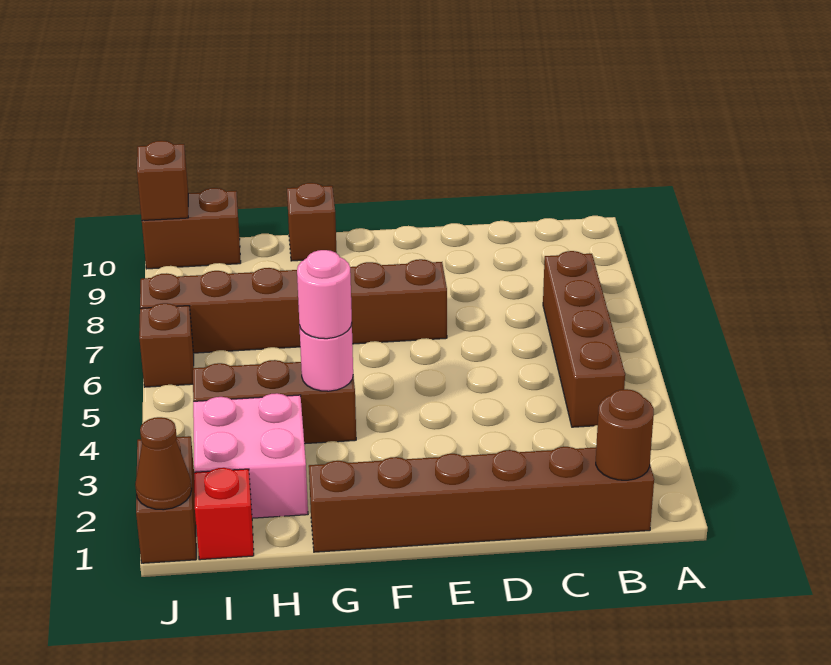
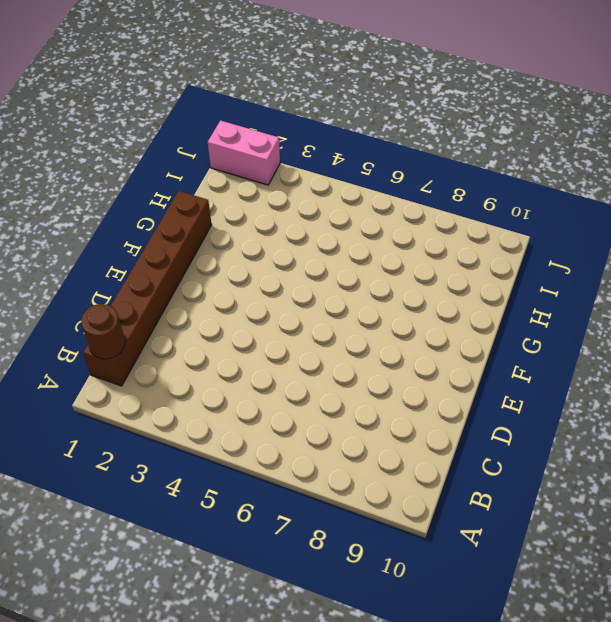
pink 1x2 brick [208,121,280,185] -> brown 1x2 brick [136,436,196,563]
none -> brown 1x4 brick [543,251,625,427]
none -> brown 1x6 brick [140,259,447,353]
none -> brown 1x3 brick [193,360,356,444]

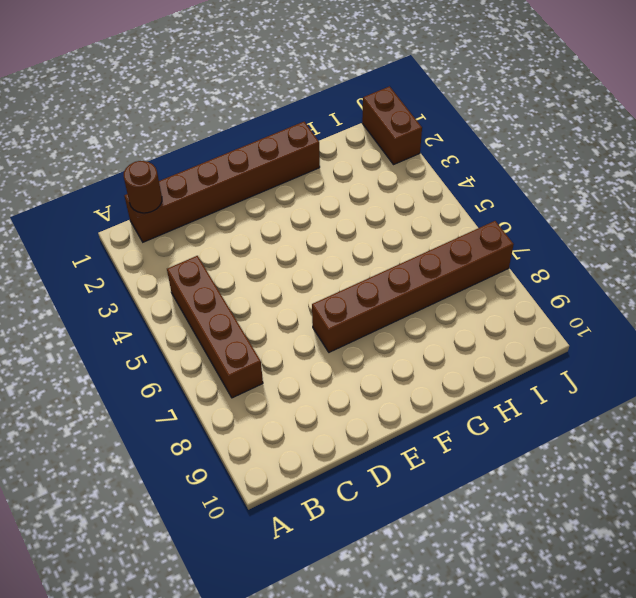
none -> brown 1x3 brick [193,360,356,444]
none -> brown 1x1 brick [287,183,337,261]
none -> pink 2x2 brick [193,393,308,518]

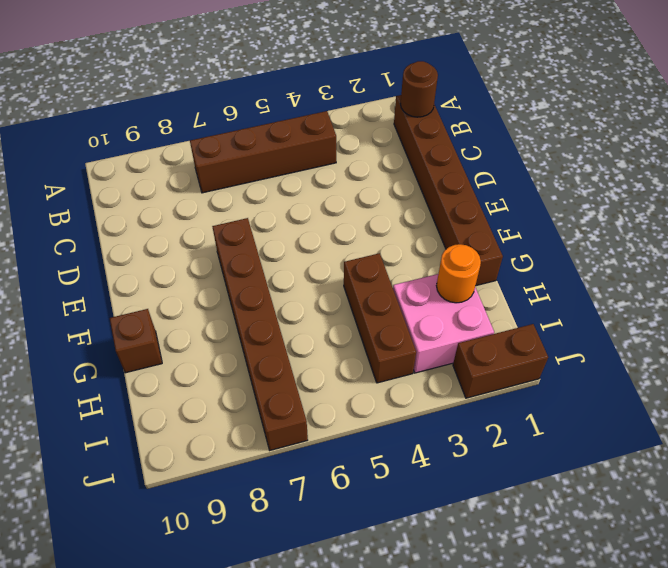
orange 1x1 round brick [436,244,481,303] -> none
none -> red 1x1 brick [194,468,254,560]
none -> brown 1x2 brick [142,188,241,269]
none -> brown 1x1 brick [139,303,194,387]

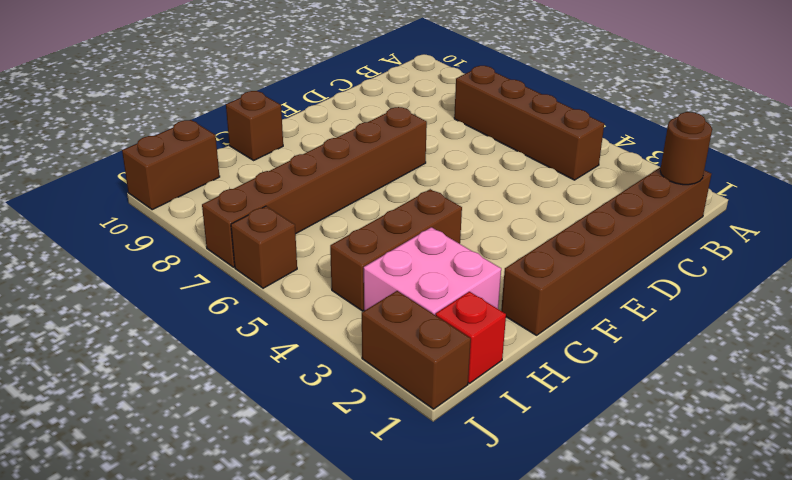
none -> pink 1x1 round brick [299,324,353,391]
none -> brown 1x1 cone [135,417,192,510]
none -> brown 1x1 brick [137,141,188,221]

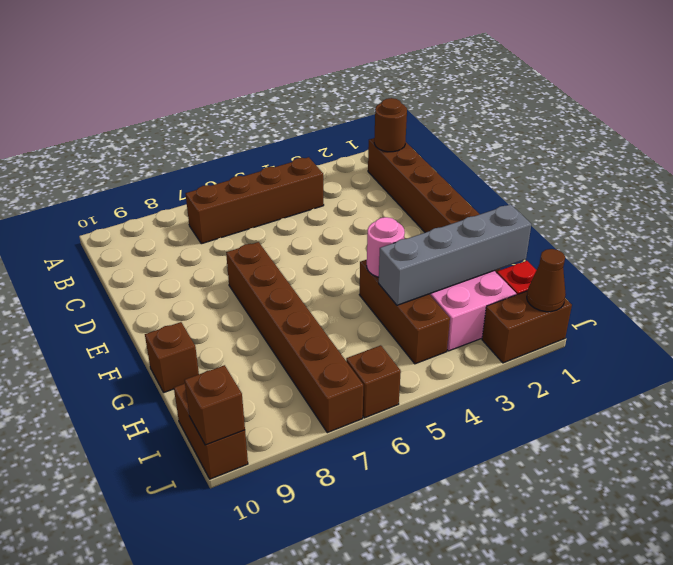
grey 1x4 brick [379,204,531,305] -> none
none -> pink 1x1 round brick [297,250,352,339]

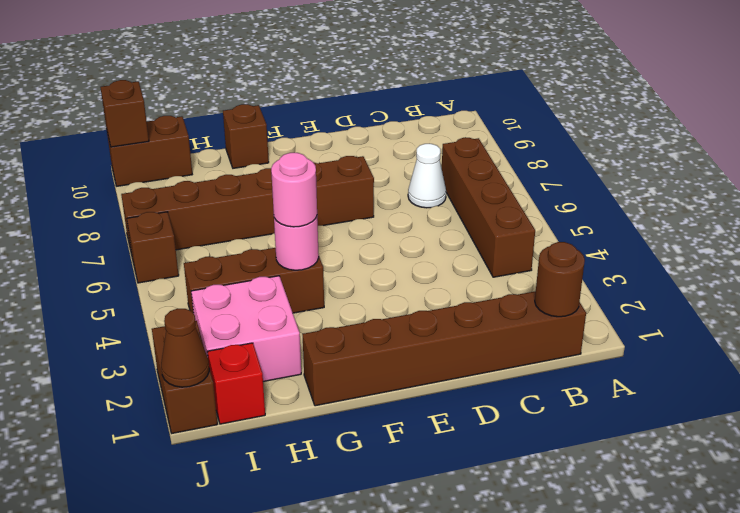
white 1x1 cone [408,144,446,208] -> none

